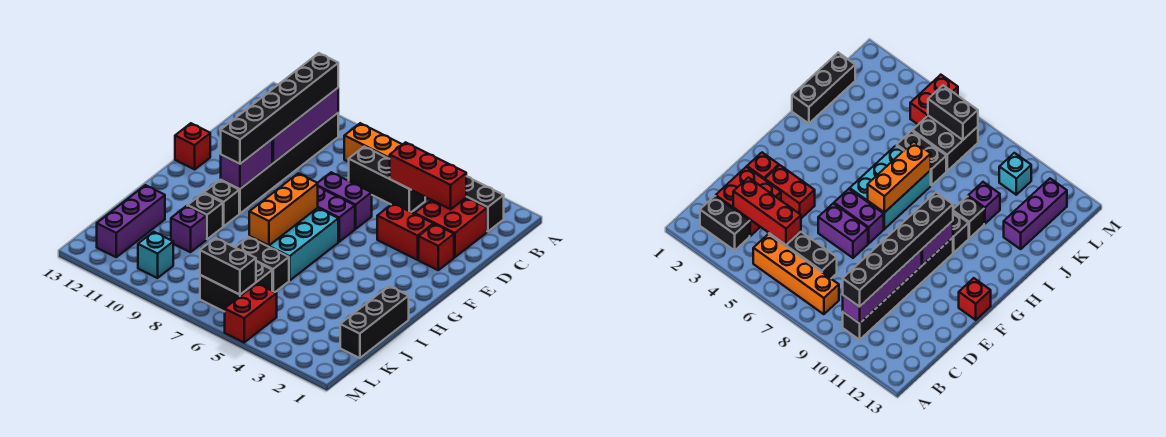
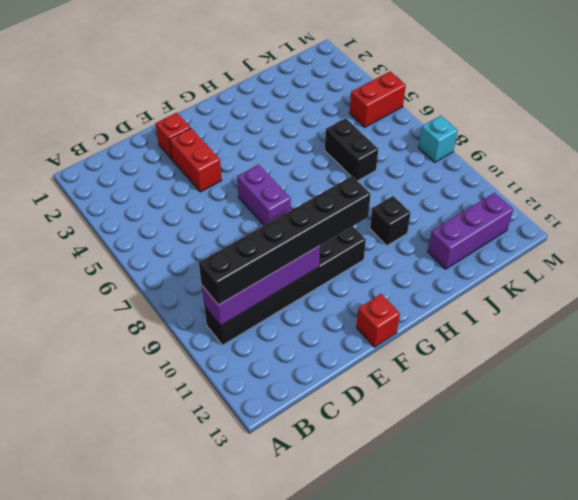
cyan 1x1 brick [418,116,458,162] -> cyan 1x1 brick moved to [138,232,173,278]
none -> black 1x2 brick [466,177,504,232]
none -> orange 1x4 brick [344,123,428,201]
none -> red 2x2 brick [415,198,487,257]

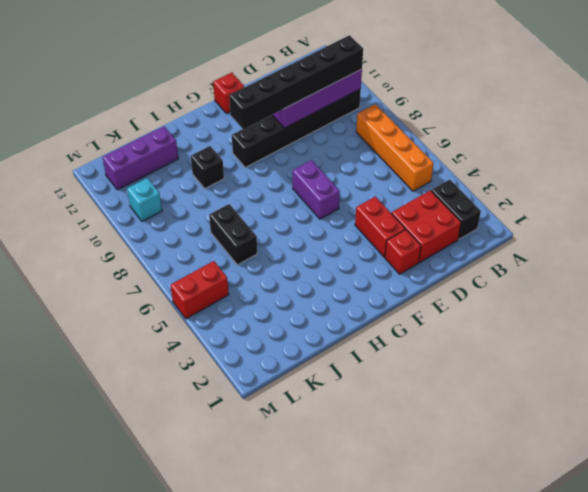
none -> black 1x3 brick [349,147,425,212]
none -> purple 1x2 brick [318,172,372,229]
none -> cyan 2x3 brick [249,208,338,281]

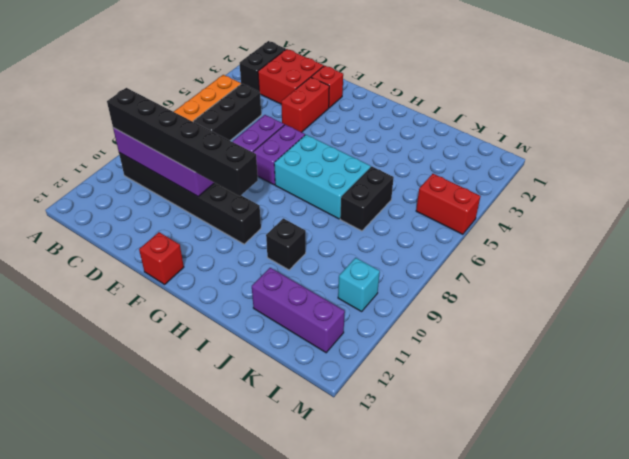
none -> black 1x1 brick [204,180,239,226]
none -> black 1x3 brick [340,286,409,358]
none -> purple 1x1 brick [171,206,206,252]

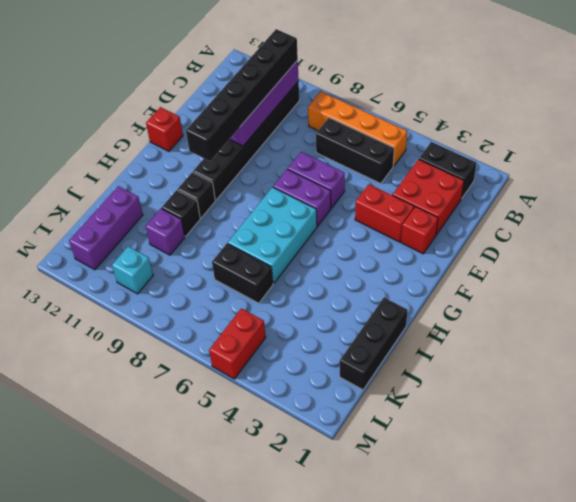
none -> black 2x2 brick [200,262,272,312]
none -> red 1x3 brick [390,142,466,209]
none -> purple 1x2 brick [221,140,272,189]

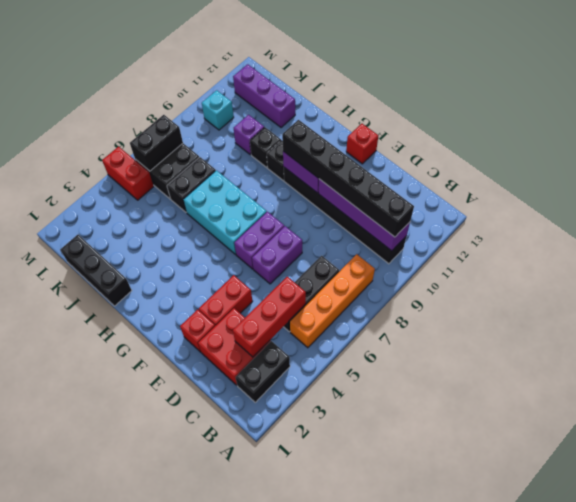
none -> orange 1x3 brick [249,173,318,246]

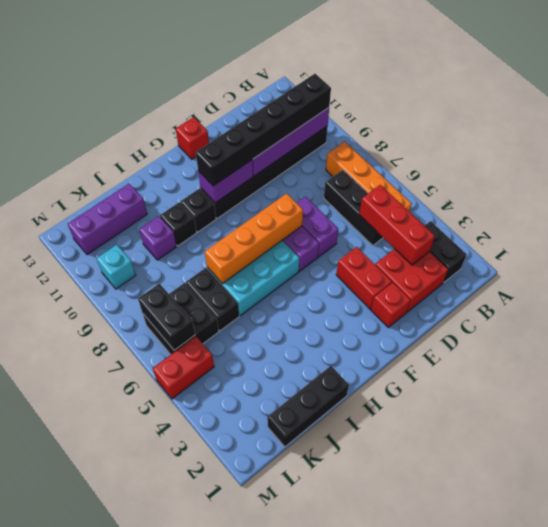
orange 1x4 brick [205,193,303,284] -> orange 1x3 brick [249,173,318,246]

